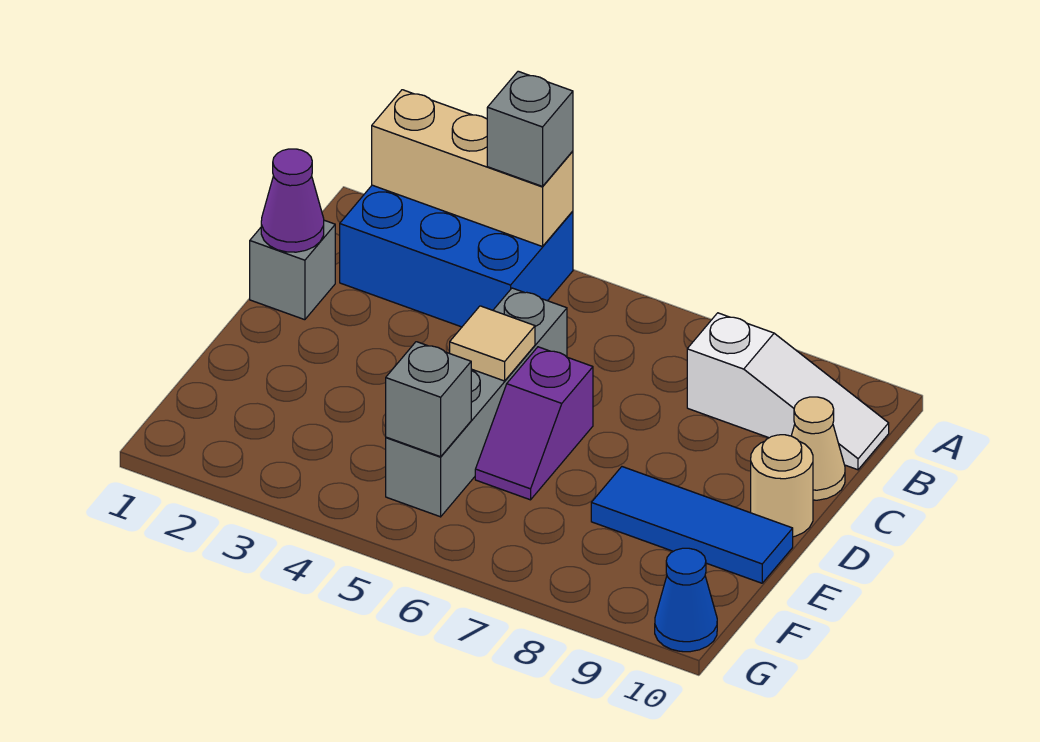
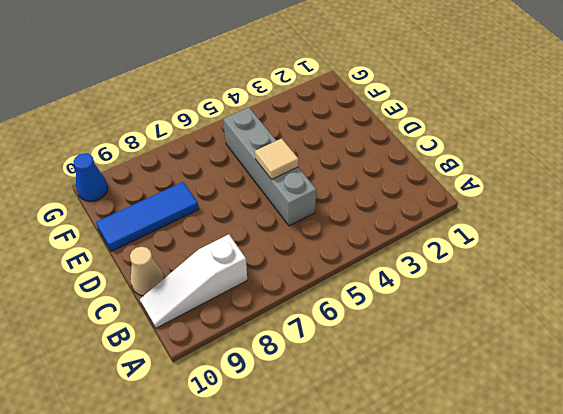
none -> blue 2x3 brick [340,185,573,327]
none -> grey 1x1 brick [250,220,335,320]
none -> purple 1x2 slope [475,347,593,500]

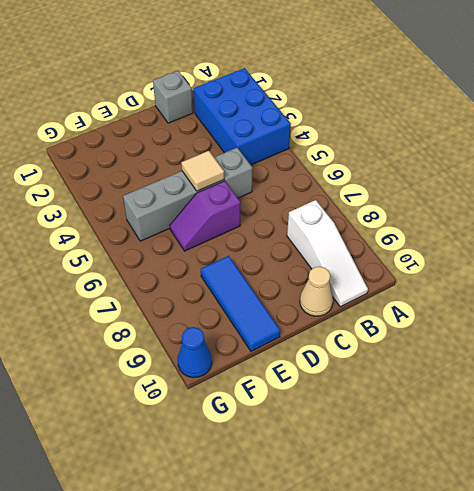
none -> tan 1x1 round brick [751,435,813,537]
none -> tan 1x3 brick [372,90,573,247]
none -> purple 1x1 cone [261,149,324,252]

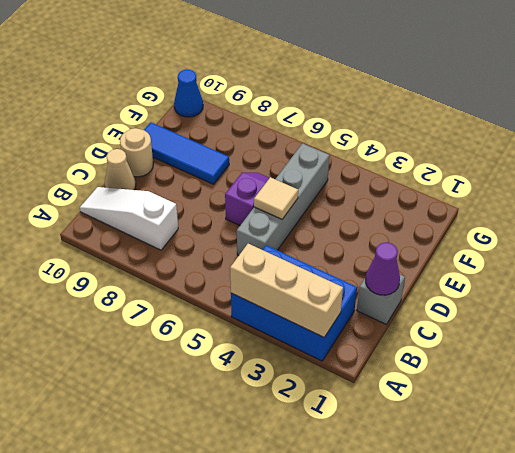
none -> grey 1x1 brick [386,342,471,457]
none -> grey 1x1 brick [487,71,573,186]

